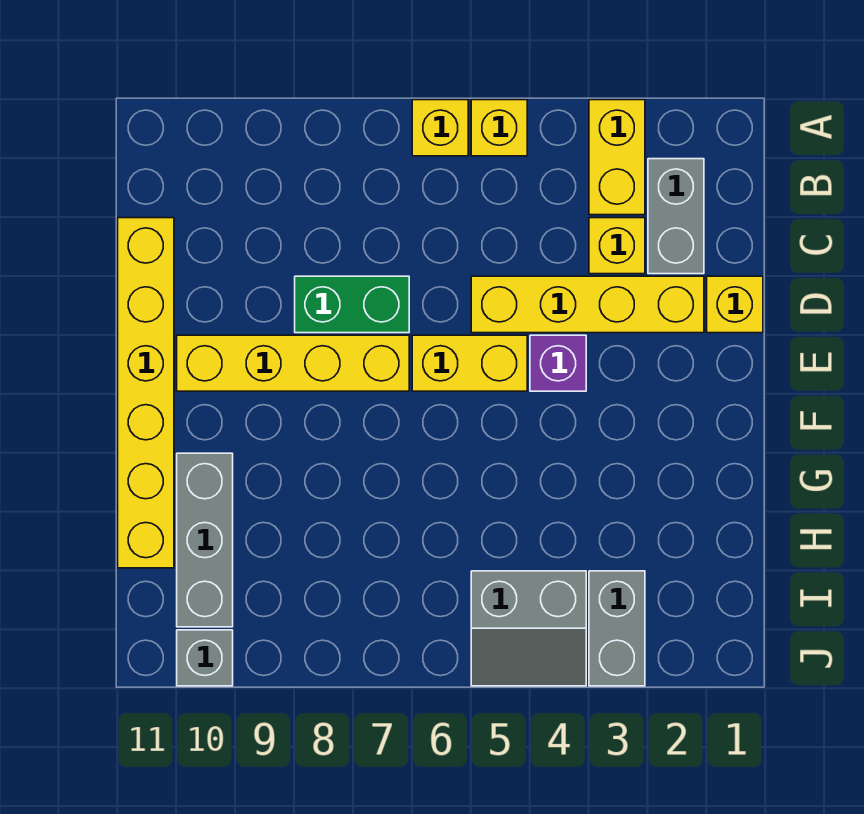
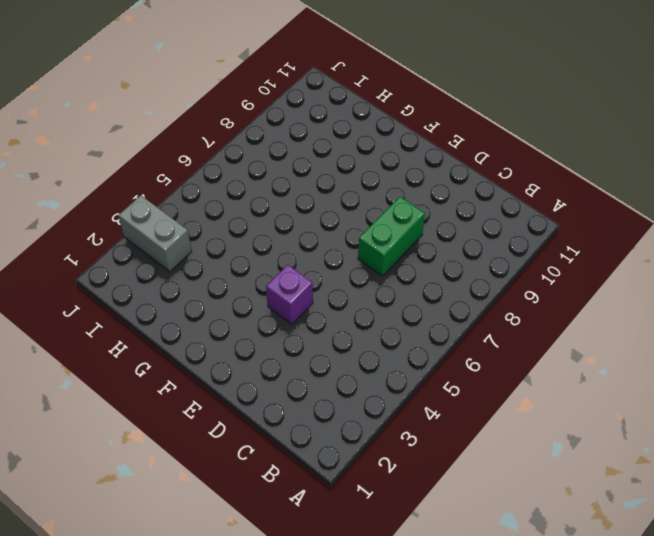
none -> yellow 1x2 brick [589,100,645,215]
none -> yellow 1x1 brick [471,100,527,156]
none -> yellow 1x1 brick [412,100,468,156]

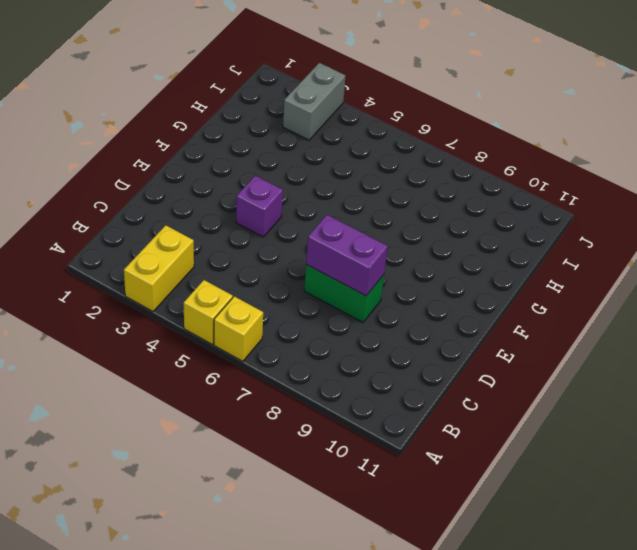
purple 1x2 brick [306,215,388,296] -> none
none -> grey 1x2 brick [648,159,704,274]
none -> yellow 1x1 brick [589,218,645,274]
none -> yellow 1x6 brick [118,218,174,568]

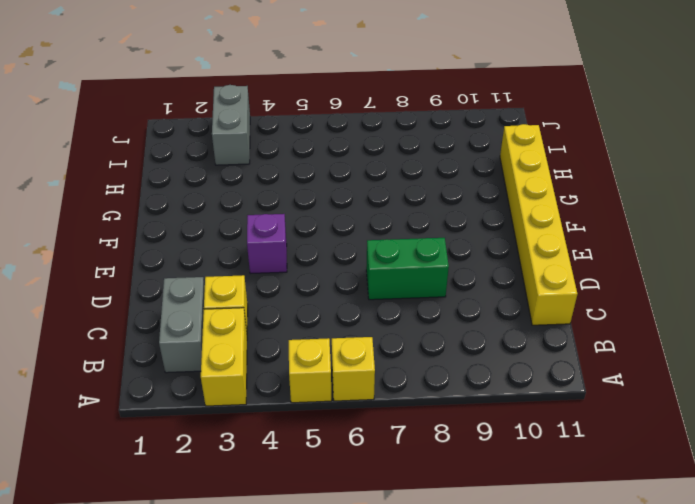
none -> yellow 1x1 brick [707,276,763,333]
none -> yellow 1x4 brick [471,276,704,333]
none -> yellow 1x2 brick [412,335,527,391]

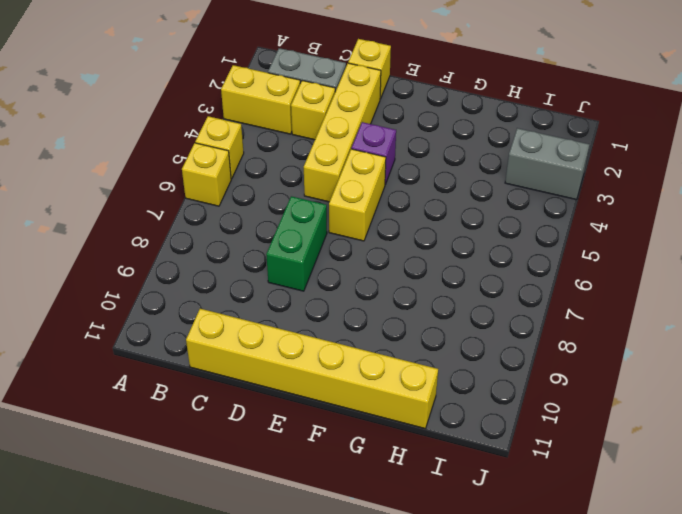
none -> yellow 1x4 brick [177,335,409,391]
none -> grey 1x3 brick [177,453,233,627]
none -> grey 2x2 slope [471,571,586,686]

